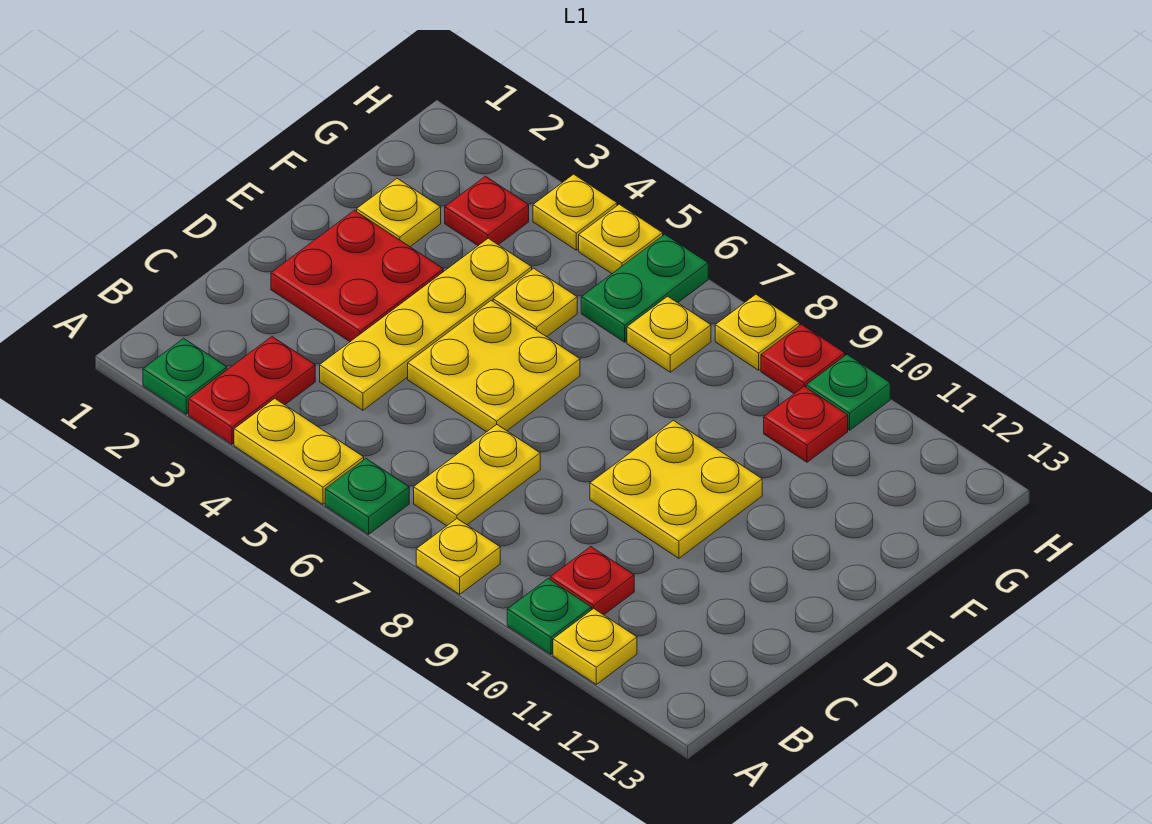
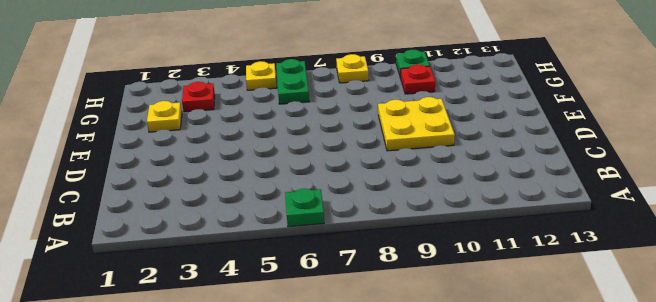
none -> green 1x1 plate [143,338,227,414]
none -> red 1x2 plate [189,337,315,444]
none -> yellow 1x2 plate [234,399,364,504]

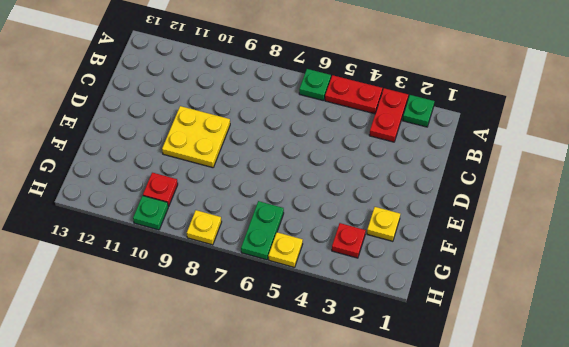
red 1x2 plate [325,75,382,114] -> yellow 1x2 plate [234,399,364,504]
none -> yellow 1x1 plate [416,519,500,594]
none -> green 1x1 plate [507,579,592,654]
none -> yellow 1x1 plate [553,609,637,684]

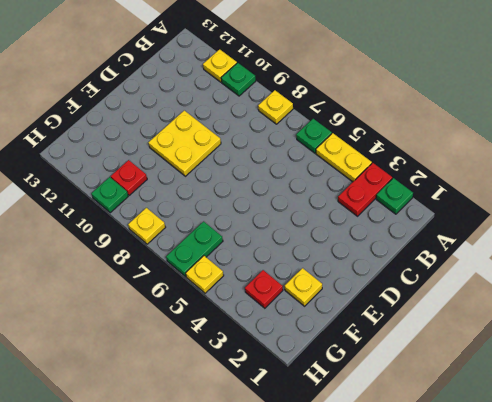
none -> yellow 1x2 plate [414,425,540,526]
none -> red 1x1 plate [550,547,634,615]
none -> yellow 1x4 plate [320,238,532,410]

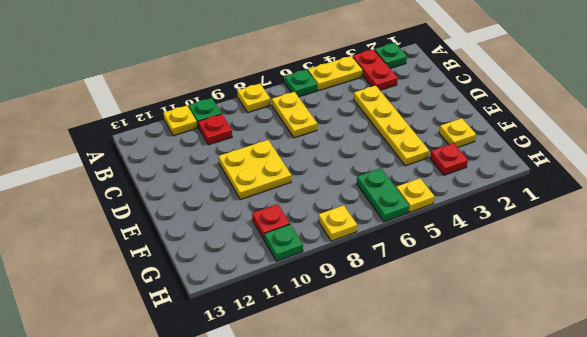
none -> red 2x2 plate [271,210,443,342]
none -> yellow 2x2 plate [408,300,580,432]
none -> yellow 1x1 plate [493,268,577,337]

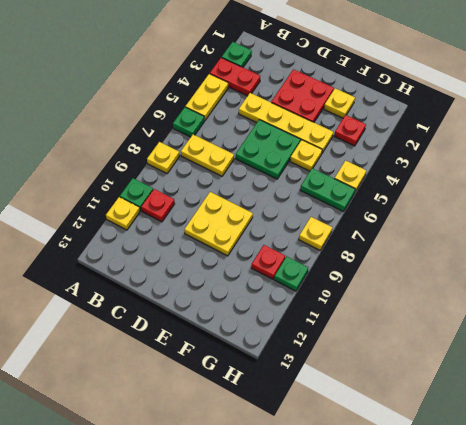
green 2x2 plate [236,120,301,179] -> yellow 2x2 plate [408,300,580,432]
none -> yellow 1x1 plate [627,296,711,372]
none -> yellow 1x1 plate [533,174,617,250]
none -> red 1x1 plate [761,324,845,394]

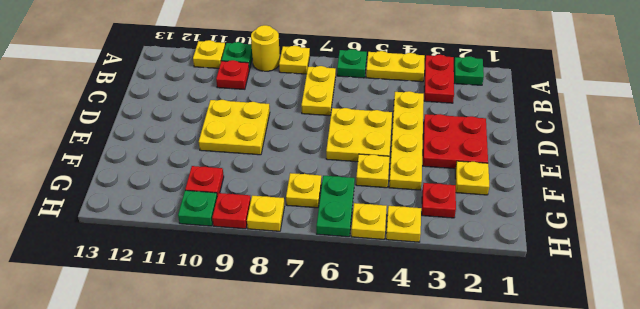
yellow 1x1 round brick [251,25,280,71] -> none

